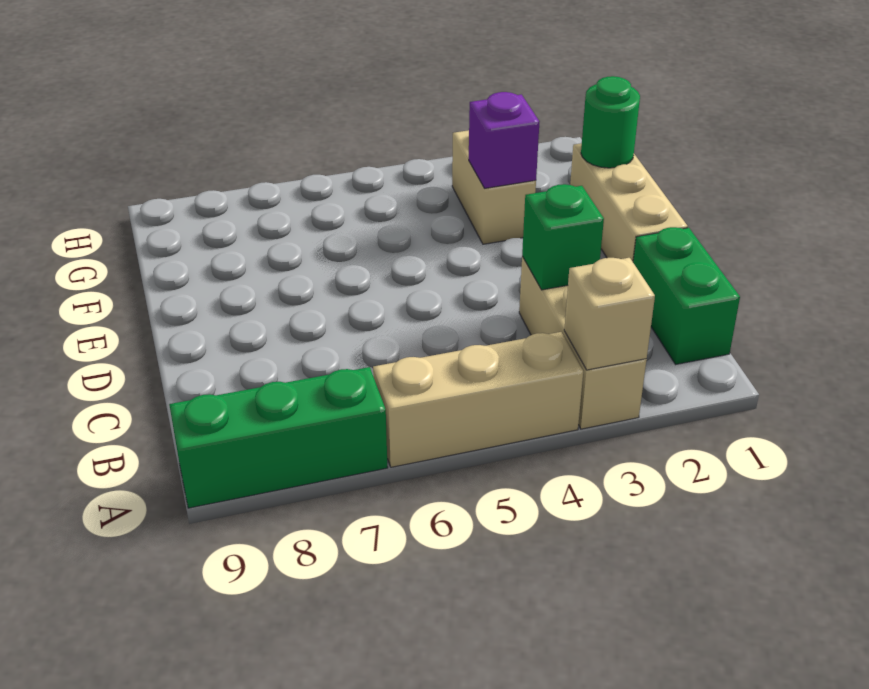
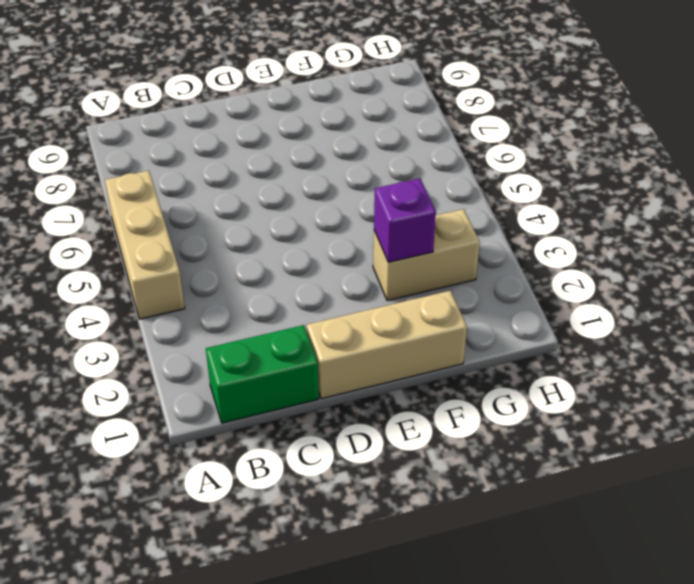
none -> tan 1x3 brick [519,257,647,429]
none -> green 1x3 brick [169,367,388,508]

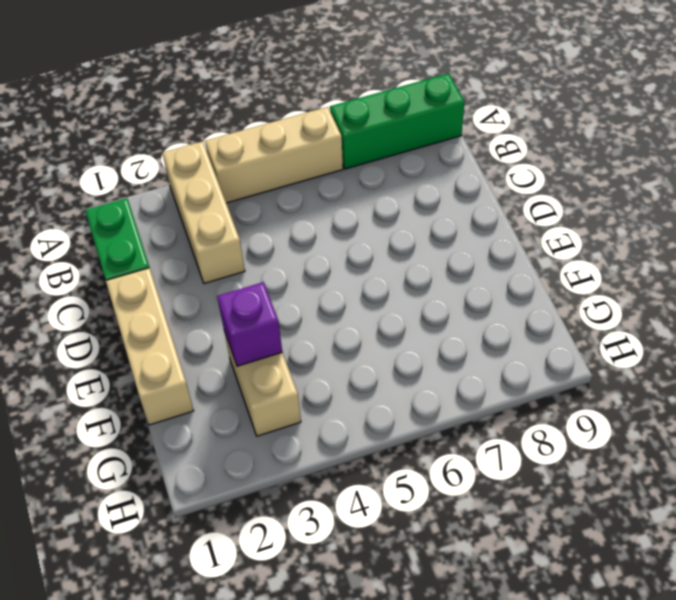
none -> tan 1x1 brick [564,258,655,370]
none -> green 1x1 brick [522,184,604,290]

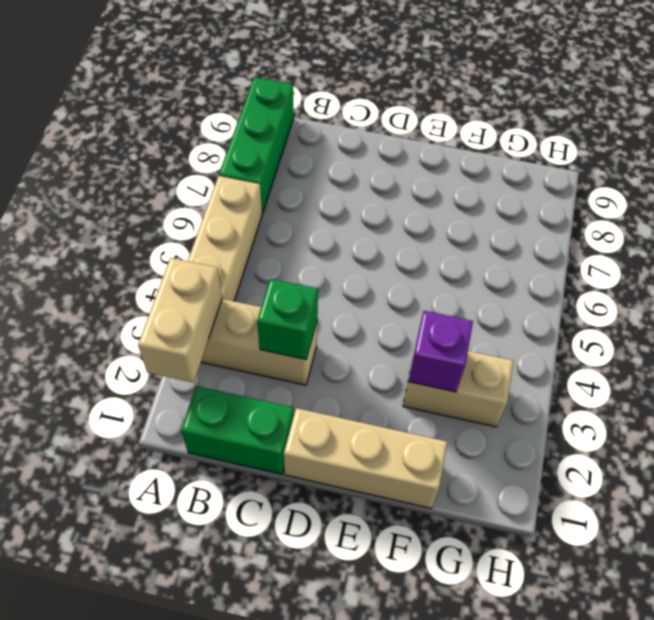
tan 1x2 brick [138,258,222,383] -> tan 1x1 brick [564,258,655,370]
none -> green 1x1 round brick [581,76,640,168]

